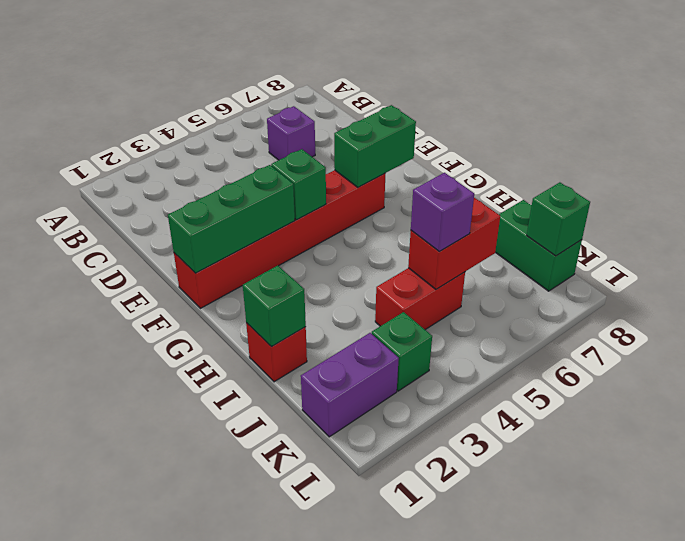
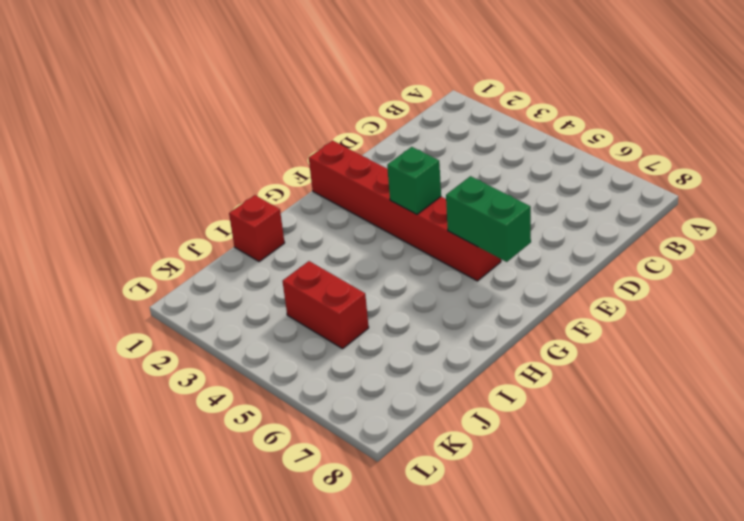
none -> purple 1x1 brick [267,106,315,160]
none -> green 1x2 brick [495,200,582,291]
none -> purple 1x2 brick [301,333,399,437]

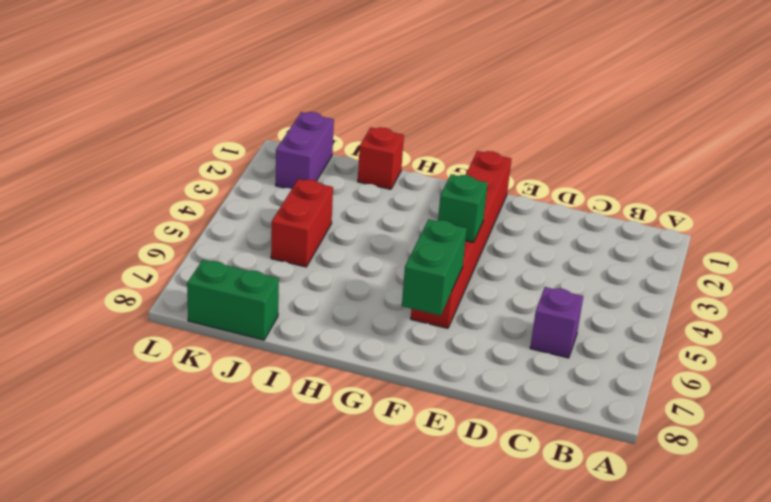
none -> green 1x1 brick [372,312,432,391]
none -> green 1x3 brick [168,165,295,273]
none -> green 1x1 brick [243,266,306,347]

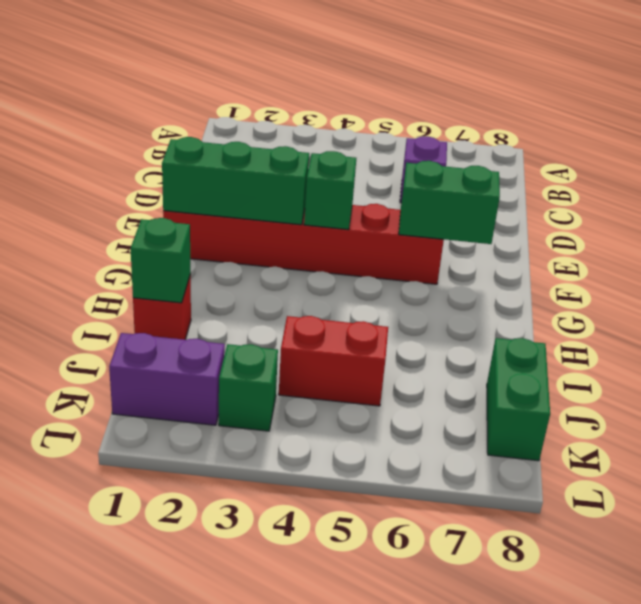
none -> red 1x2 brick [408,198,500,289]
none -> green 1x1 brick [527,182,590,256]
none -> purple 1x1 brick [411,173,474,252]

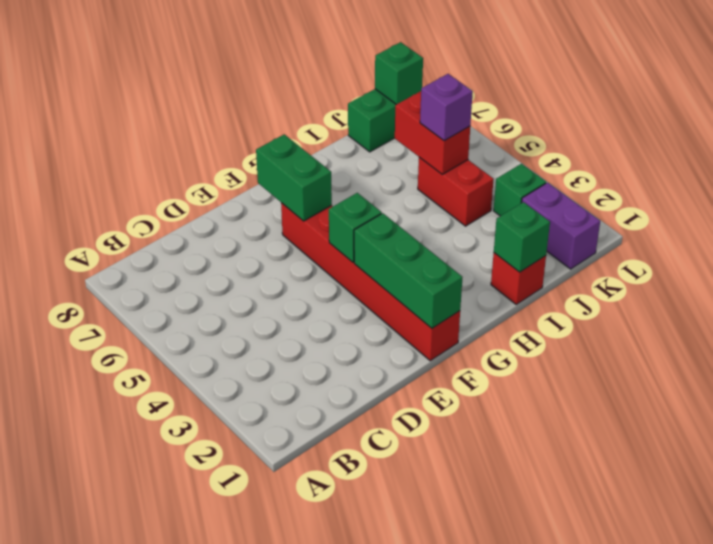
none -> purple 1x1 brick [267,106,315,160]

